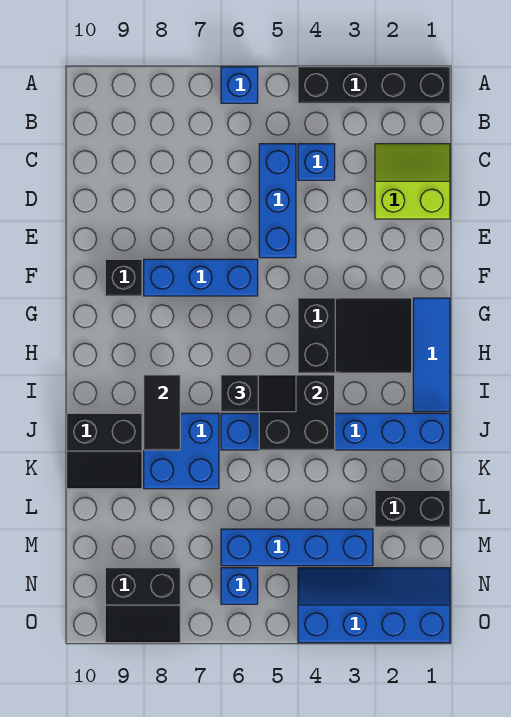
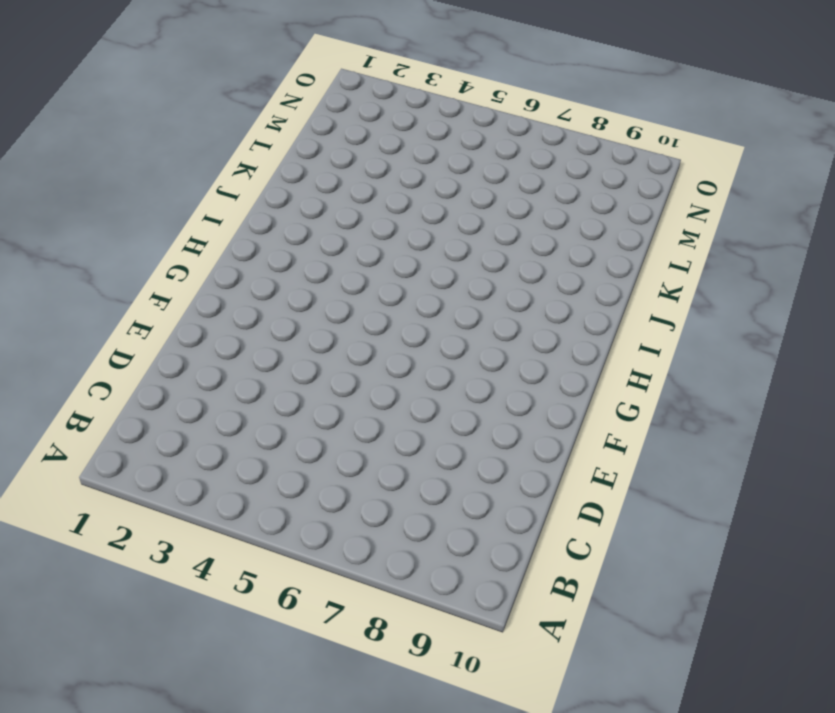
none -> black 1x4 brick [298,67,450,103]
none -> blue 1x1 brick [221,67,258,103]
none -> lime 2x2 slope [375,144,450,219]

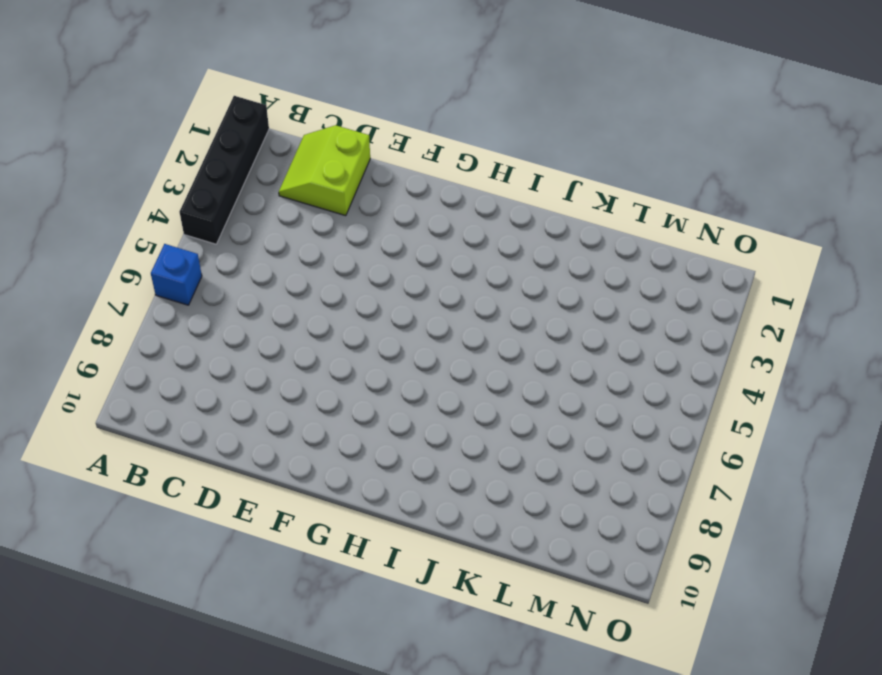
none -> blue 1x1 brick [298,144,335,180]
none -> blue 1x3 brick [259,144,296,258]
none -> blue 1x3 brick [144,259,258,296]

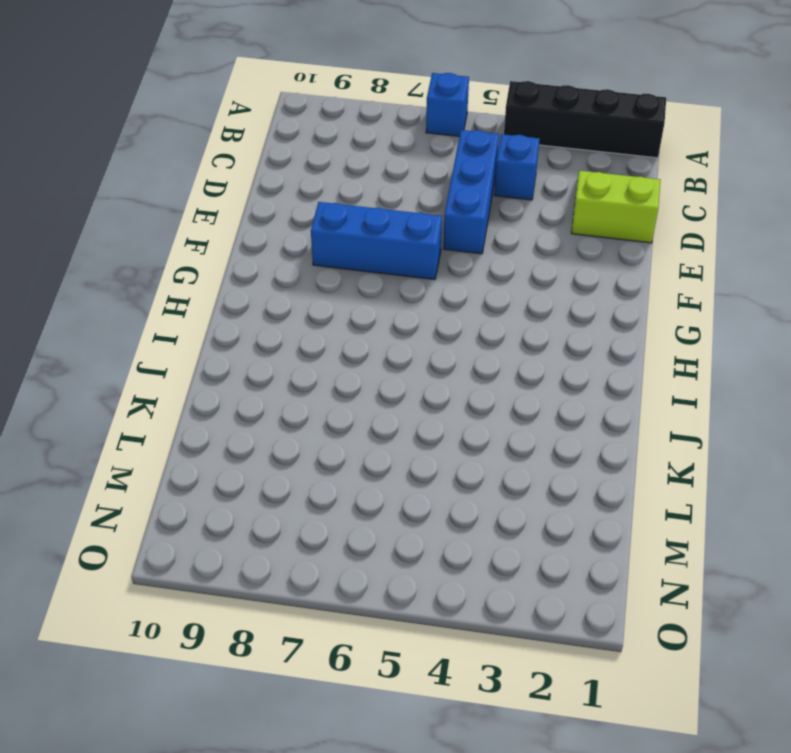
none -> black 1x1 brick [105,259,142,296]
none -> blue 1x3 tile [413,298,450,412]
none -> black 2x3 slope [298,298,412,373]

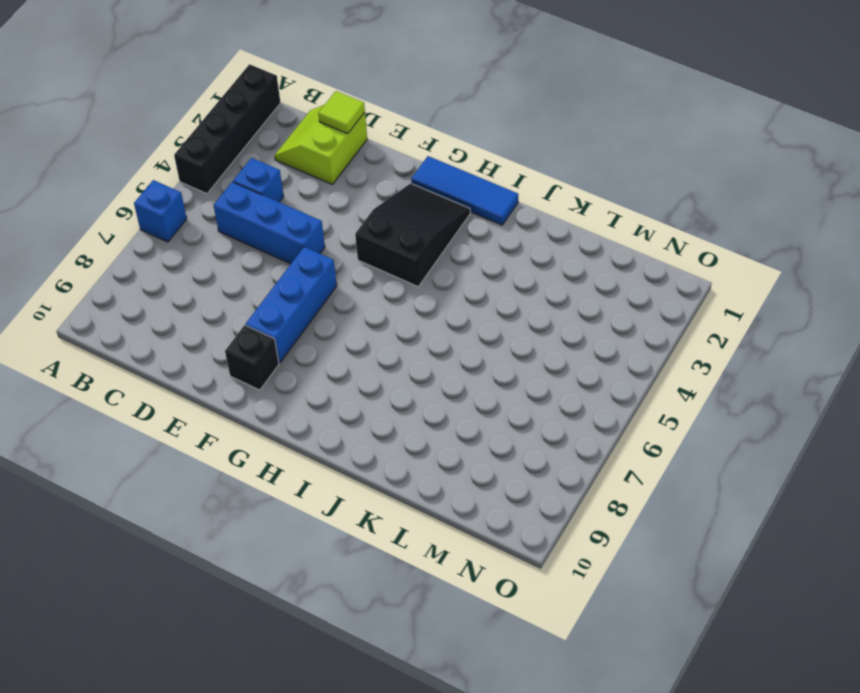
lime 1x1 tile [318,91,365,134] -> none
none -> blue 1x6 brick [221,413,450,450]
none -> blue 2x2 brick [144,413,219,489]
none -> black 2x2 slope [67,413,142,489]

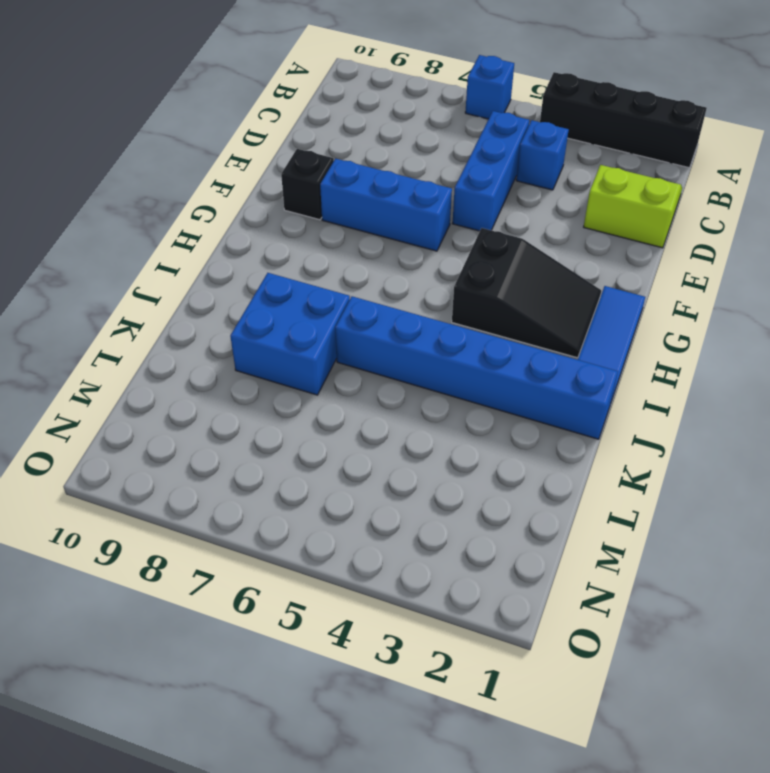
none -> black 2x2 slope [67,413,142,489]
none -> black 1x2 brick [375,490,450,527]
none -> blue 1x4 brick [221,529,373,566]

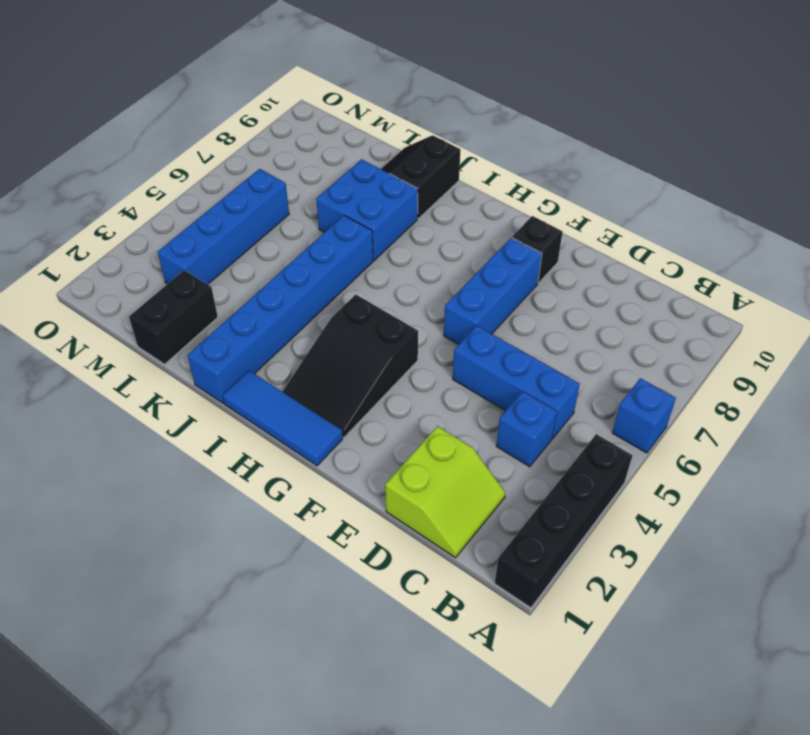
none -> blue 2x4 slope [298,568,450,643]
none -> blue 1x1 brick [221,568,258,604]
none -> black 2x2 slope [105,568,180,643]

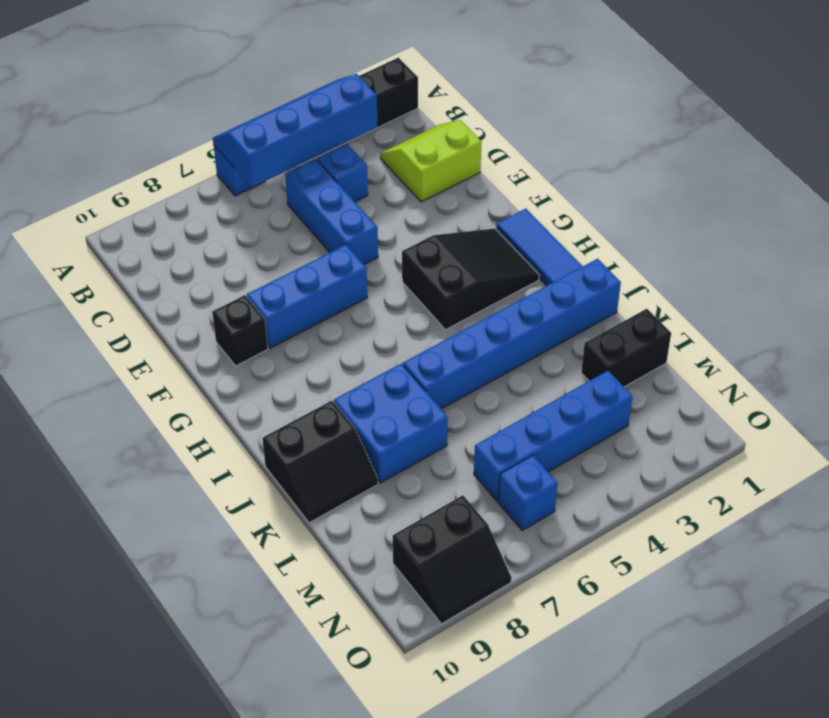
blue 2x4 slope [213,74,378,187] -> blue 2x4 slope moved to [298,568,450,643]
none -> black 2x2 brick [259,375,335,450]
none -> black 1x2 tile [144,375,180,450]
none -> black 1x2 slope [221,375,296,412]

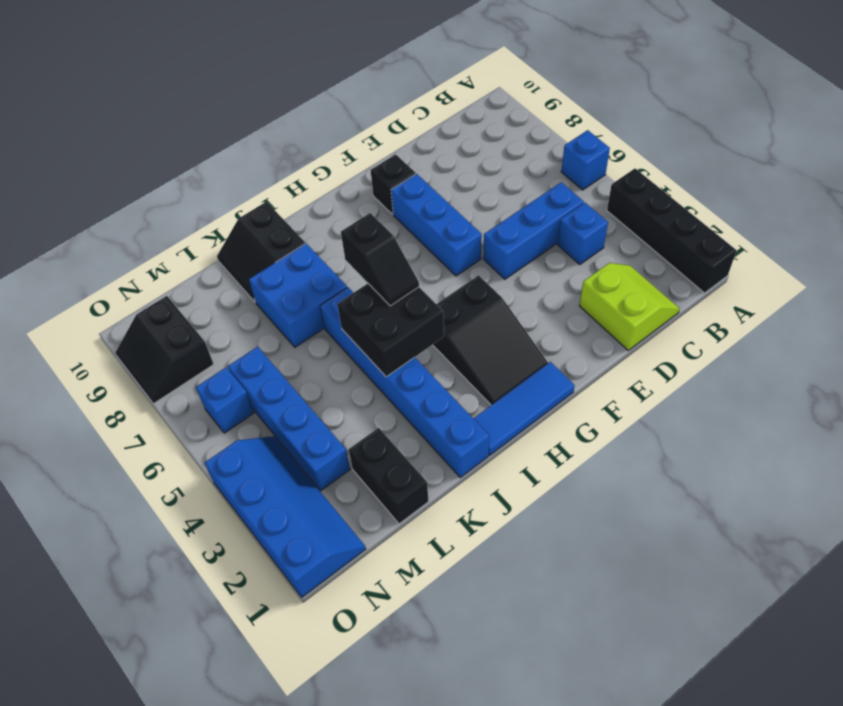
none -> black 1x2 tile [144,375,180,450]

